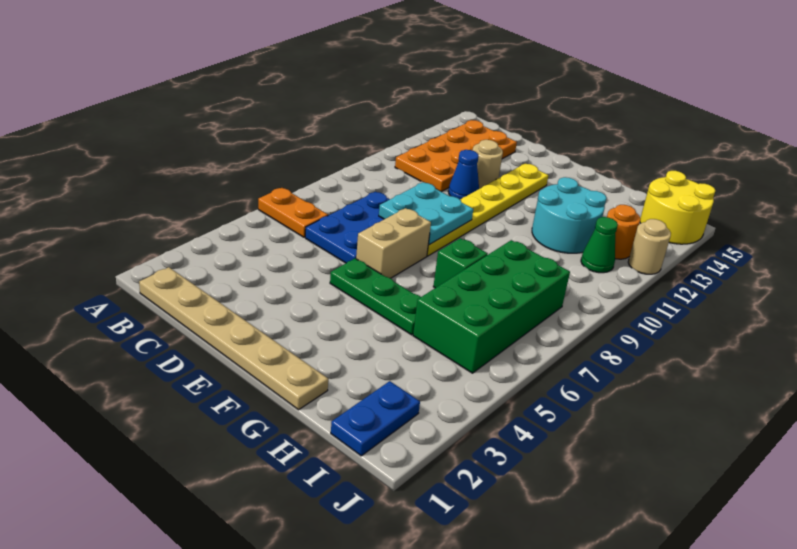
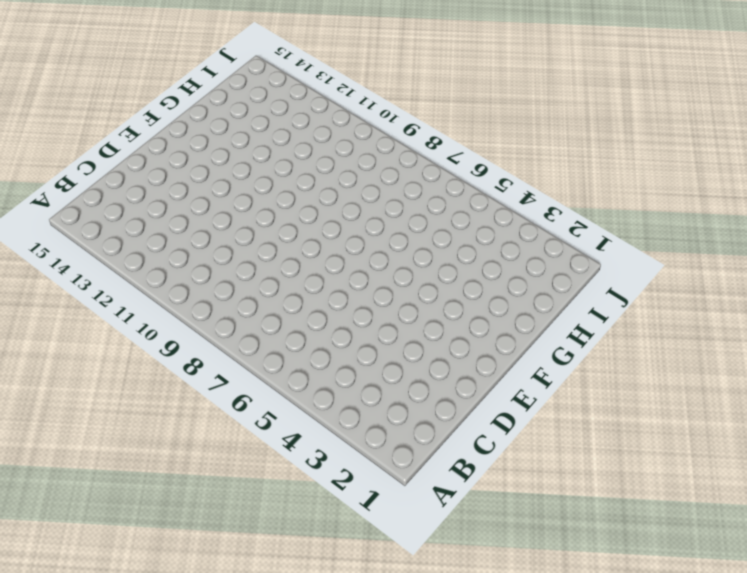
none -> orange 1x2 plate [258,188,328,237]
none -> tan 1x6 plate [139,267,328,410]
none -> orange 2x4 plate [395,120,517,192]

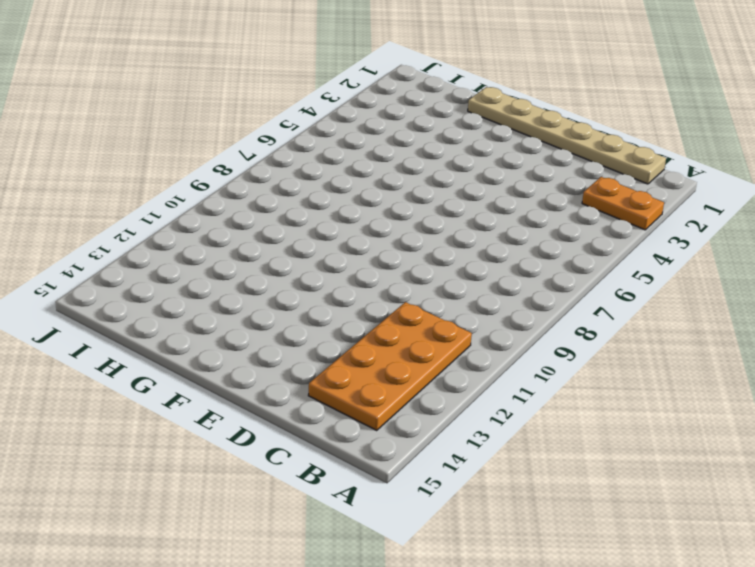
orange 1x2 plate [582,177,664,230] -> orange 1x2 plate moved to [258,188,328,237]
none -> blue 2x3 plate [305,192,390,263]
none -> blue 1x1 cone [448,150,479,199]
none -> tan 1x1 round brick [473,140,503,189]

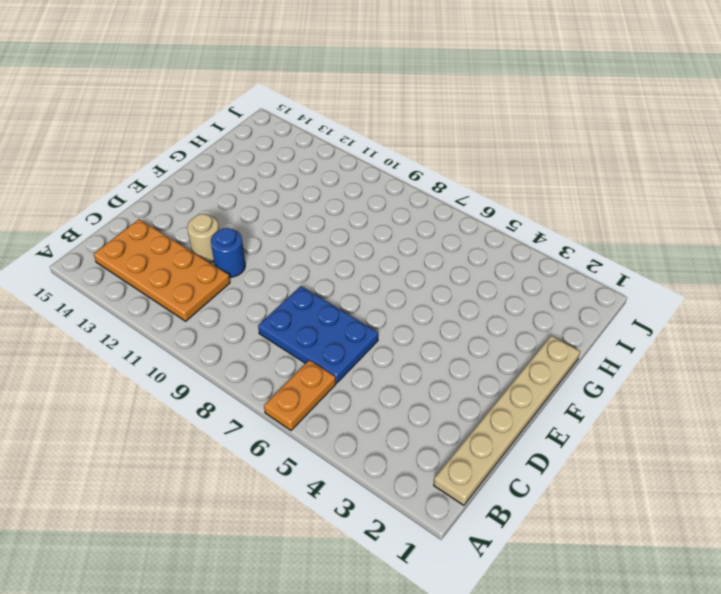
blue 1x1 round brick [211,228,245,277] -> blue 1x1 cone [448,150,479,199]
none -> green 1x3 plate [330,259,420,335]
none -> tan 1x2 brick [356,208,431,278]
none -> yellow 1x6 plate [427,164,548,256]

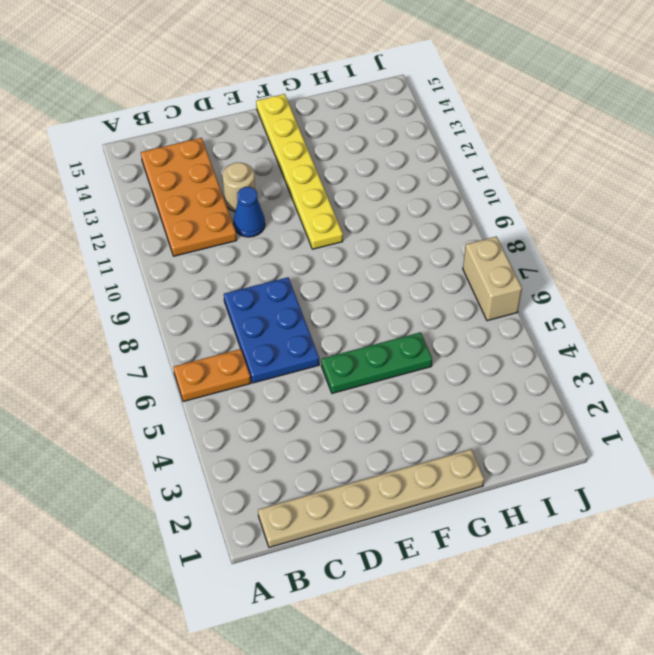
yellow 1x6 plate [256,94,343,249] -> yellow 1x6 plate moved to [427,164,548,256]
tan 1x2 brick [463,236,522,321] -> tan 1x2 brick moved to [356,208,431,278]
none -> green 1x1 brick [433,238,488,288]
none -> cyan 2x2 round brick [532,177,606,253]
none -> green 2x4 brick [413,240,570,373]

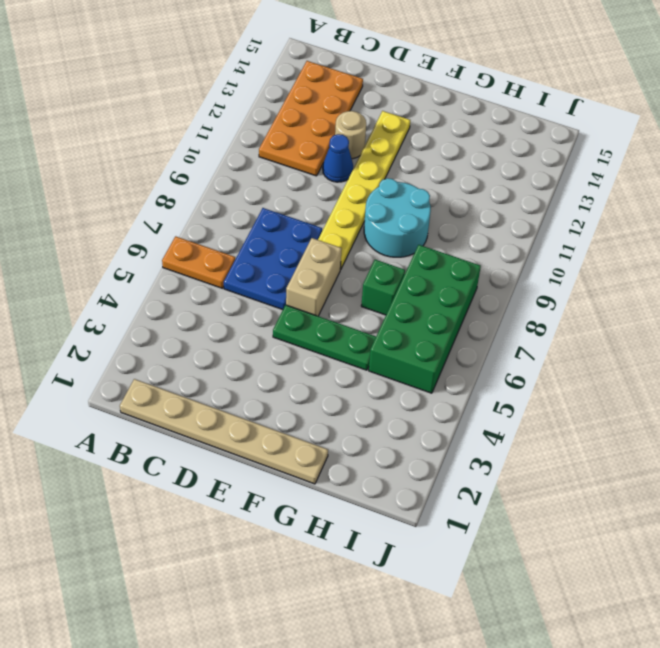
cyan 2x2 round brick [364,178,431,257] -> cyan 2x2 round brick moved to [532,177,606,253]
none -> blue 1x2 plate [331,381,420,456]
none -> green 1x1 cone [581,217,618,273]
none -> orange 1x1 round brick [607,205,640,259]

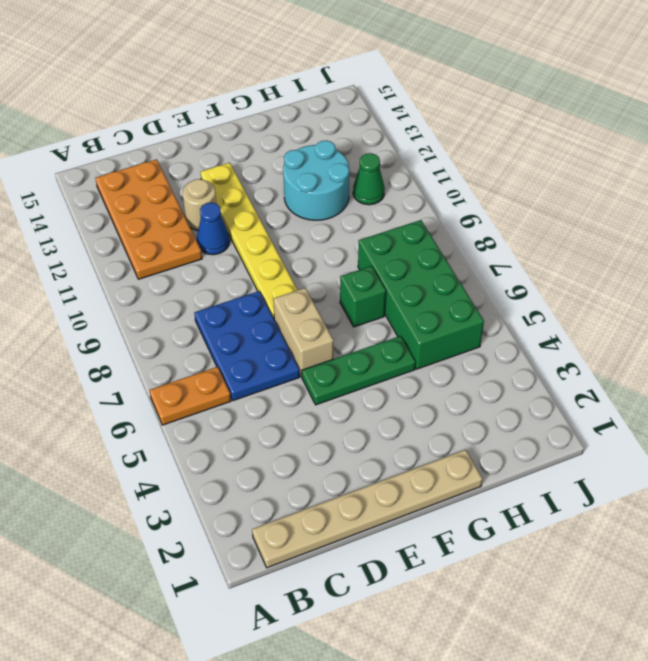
none -> blue 1x2 plate [331,381,420,456]
none -> orange 1x1 round brick [607,205,640,259]
none -> yellow 2x2 round brick [640,171,716,244]

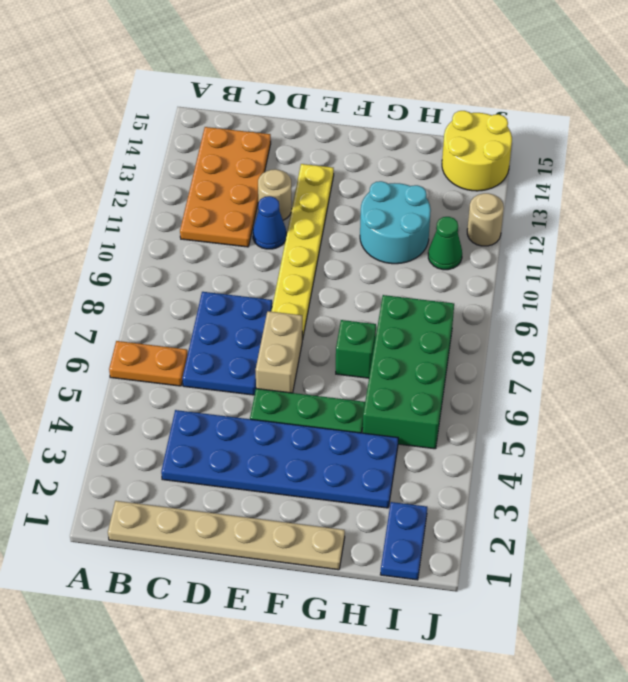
blue 2x6 plate [161,410,398,508] -> none
none -> orange 1x1 round brick [607,205,640,259]
none -> cyan 2x2 plate [379,183,473,245]

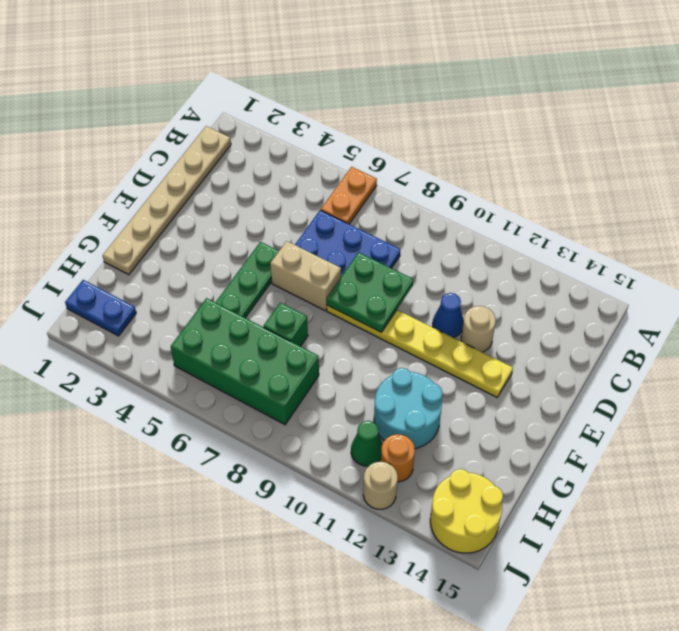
green 2x2 plate [326,252,413,332] -> cyan 2x2 plate [379,183,473,245]
none -> orange 2x4 plate [395,120,517,192]

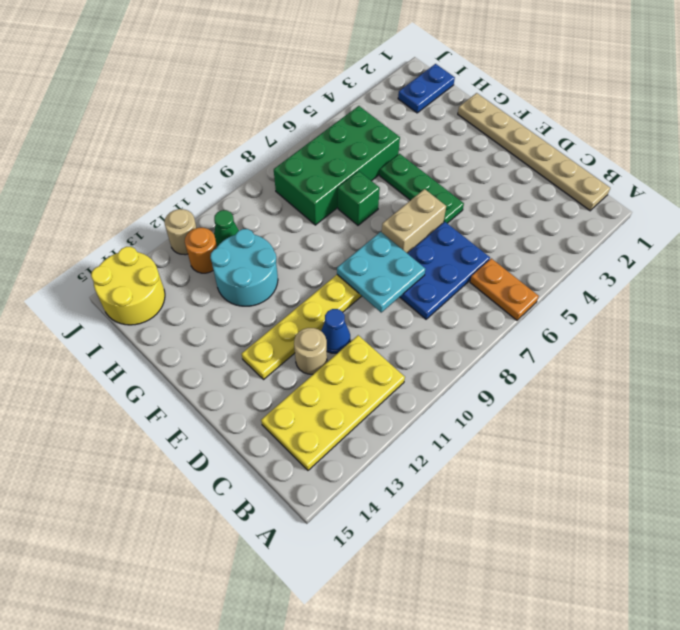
yellow 2x4 plate [261,335,405,470] -> orange 2x4 plate [395,120,517,192]

